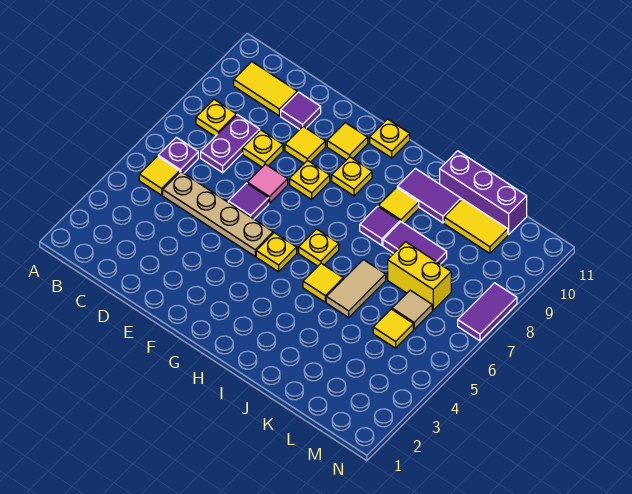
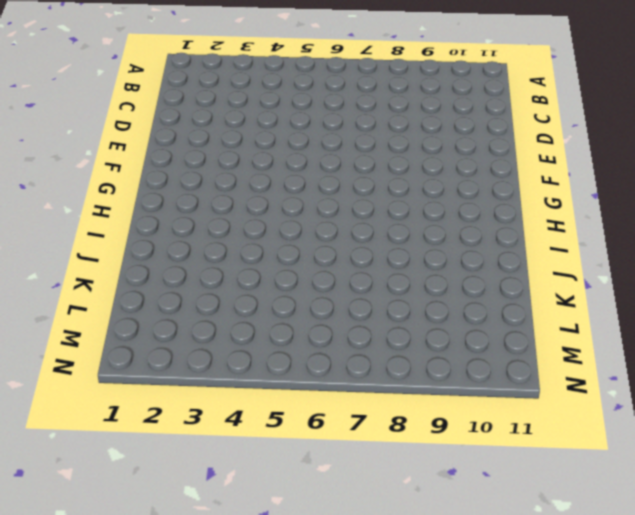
none -> yellow 1x1 tile [139,156,180,195]
none -> purple 1x1 plate [158,137,198,173]
none -> yellow 1x1 plate [196,100,236,136]

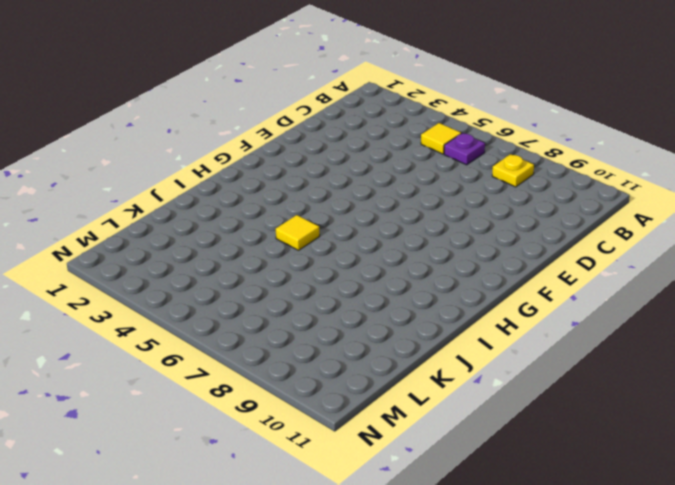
none -> yellow 1x2 tile [234,62,297,116]
none -> tan 1x4 plate [163,172,273,256]
none -> purple 1x2 plate [201,115,260,173]

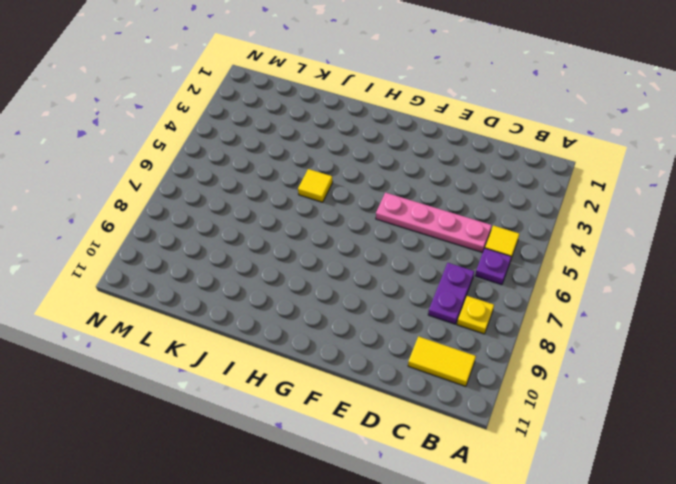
pink 1x4 plate [376,193,492,252] -> tan 1x4 plate [163,172,273,256]
none -> yellow 1x1 plate [243,130,283,167]
none -> purple 1x1 tile [281,92,321,129]
none -> purple 1x1 tile [228,183,269,219]

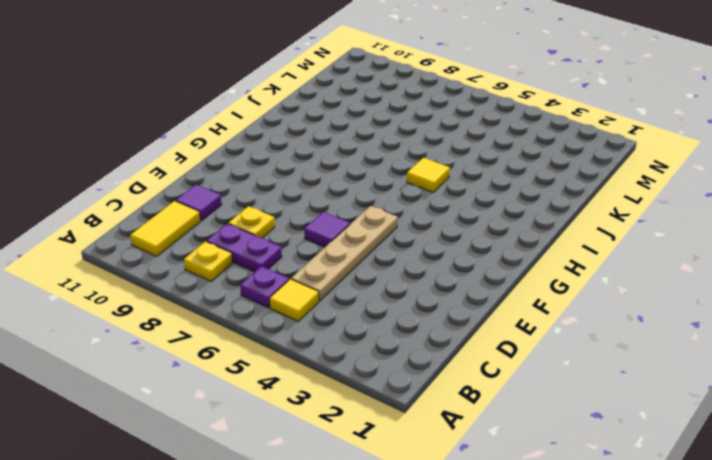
none -> pink 1x1 tile [247,164,288,203]
none -> yellow 1x1 tile [285,127,325,163]
none -> yellow 1x1 plate [290,160,330,199]

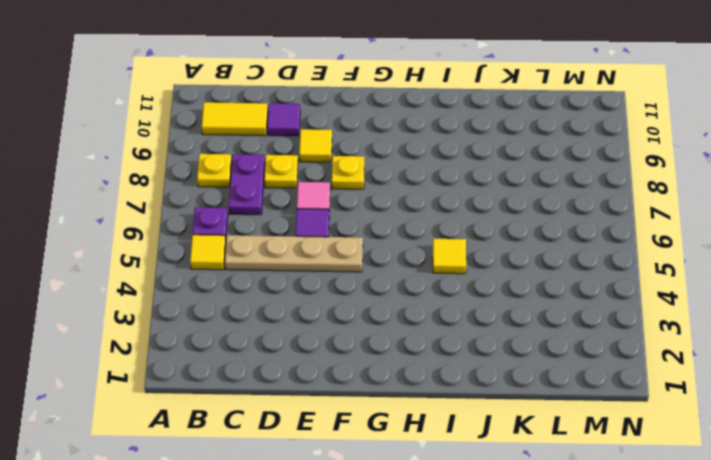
none -> yellow 1x1 tile [327,123,368,160]
none -> yellow 1x1 plate [256,233,297,272]
none -> yellow 1x1 plate [332,157,372,196]

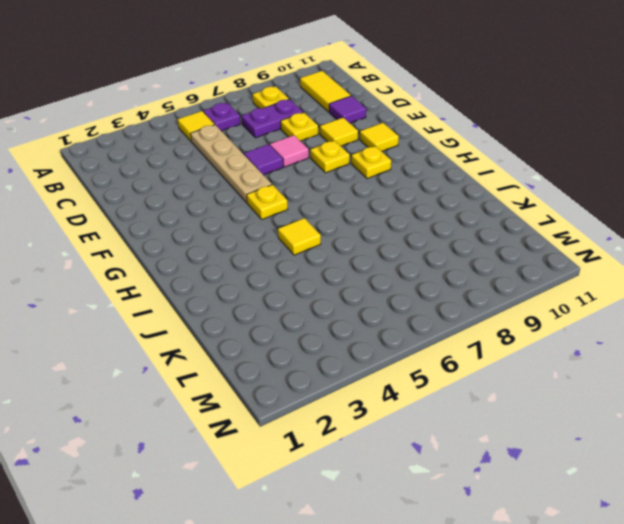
none -> yellow 1x1 plate [370,119,410,158]
none -> yellow 1x1 plate [299,229,339,266]
none -> purple 1x1 tile [360,206,400,245]

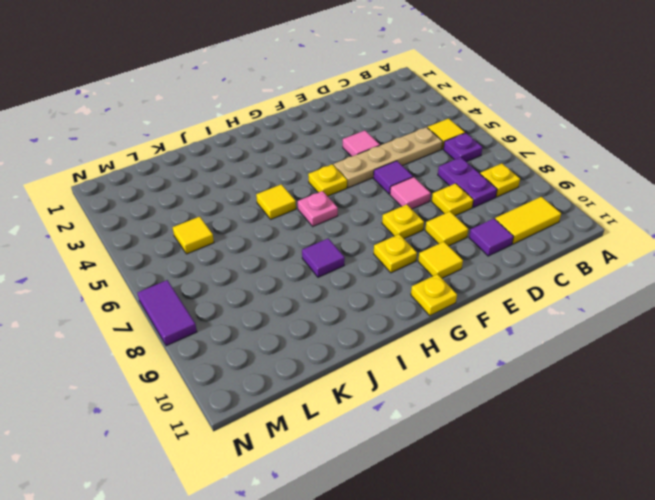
pink 1x1 tile [343,131,380,156] -> none
pink 1x1 plate [298,191,338,226] -> yellow 1x1 plate [299,229,339,266]
none -> yellow 1x1 tile [379,188,419,223]
none -> purple 1x2 tile [397,169,461,223]
none -> tan 1x2 tile [326,260,386,317]

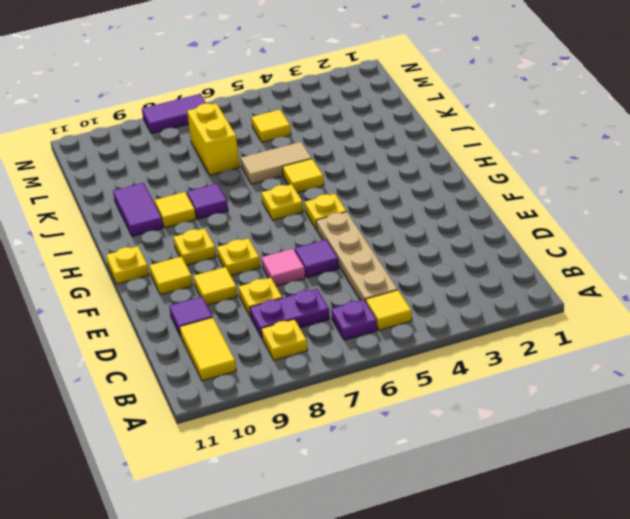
none -> purple 1x2 tile [383,222,447,264]
none -> purple 1x3 brick [440,151,527,234]
none -> yellow 1x2 tile [444,199,508,253]

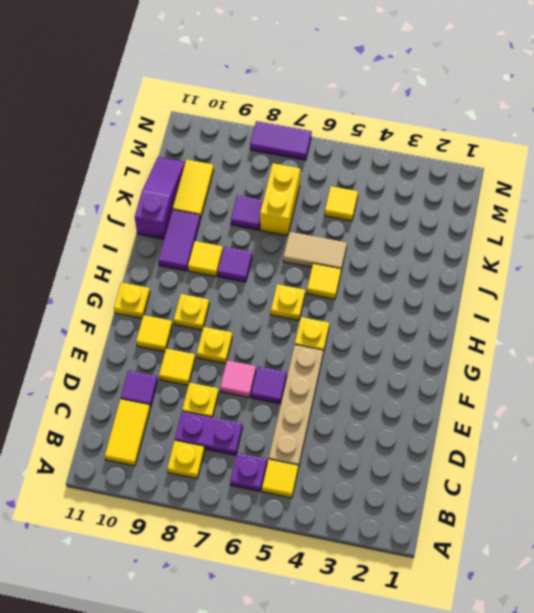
purple 1x3 slope [135,157,185,239] -> purple 1x3 brick [440,151,527,234]
purple 1x1 tile [231,195,263,230] -> purple 1x2 tile [383,222,447,264]
none -> tan 1x1 tile [392,290,432,329]

